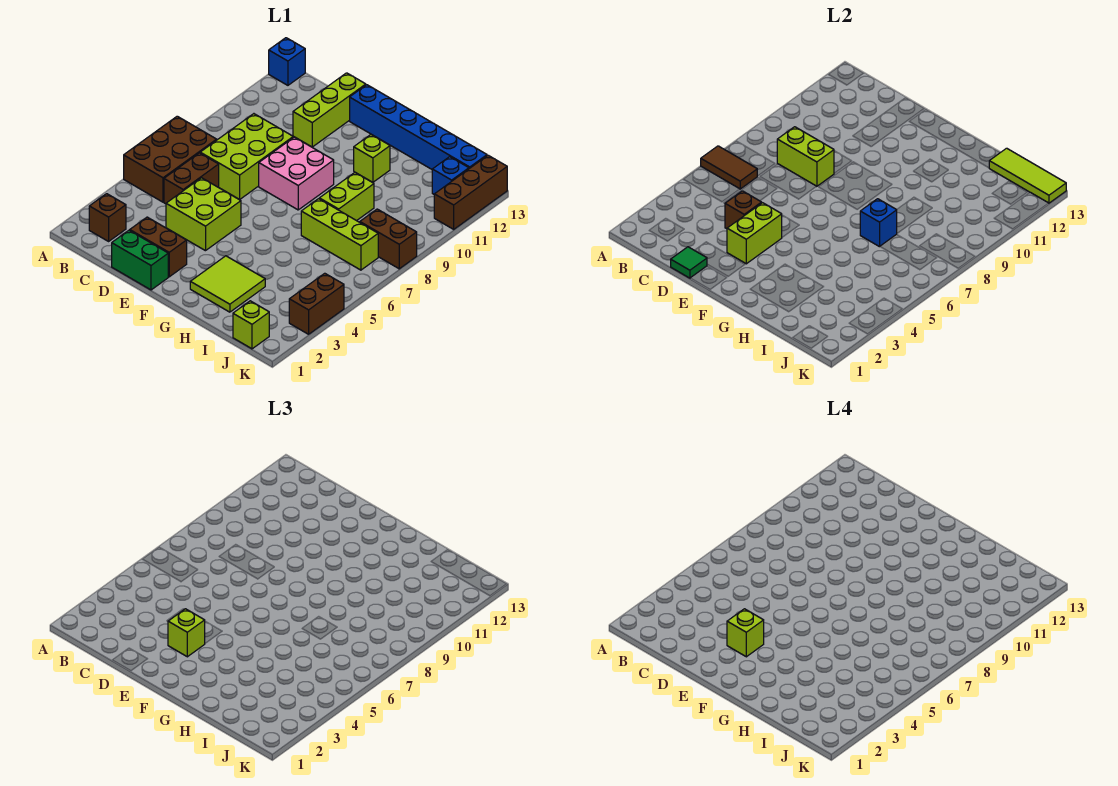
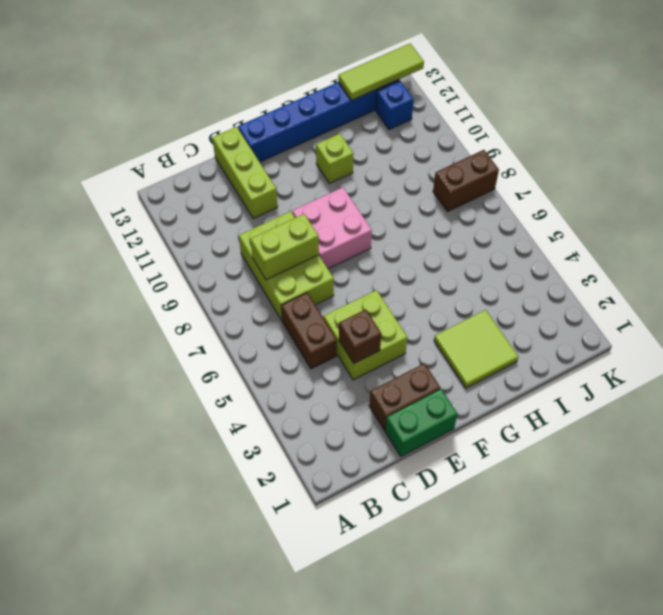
none -> brown 2x3 brick [124,116,217,202]
none -> blue 1x1 brick [269,38,305,85]
none -> brown 1x1 brick [89,194,126,241]

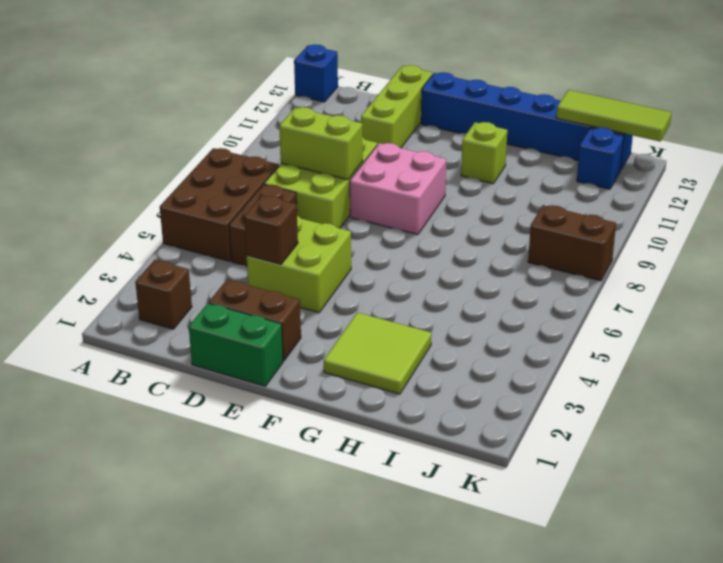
none -> lime 1x3 brick [301,199,378,270]
none -> lime 1x2 brick [319,173,374,221]
none -> lime 1x1 brick [233,301,269,349]

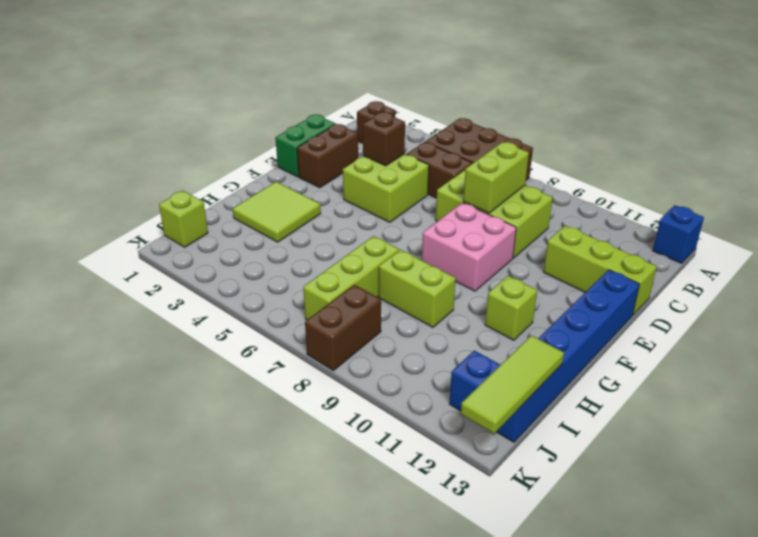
none -> brown 1x2 brick [289,273,344,334]
none -> brown 1x3 brick [434,155,507,229]
none -> brown 1x2 tile [701,146,757,189]

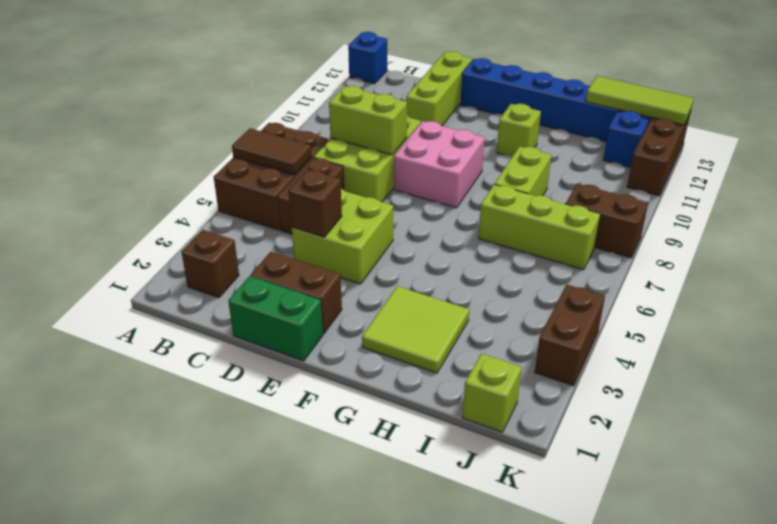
none -> green 1x1 tile [671,247,707,278]
none -> lime 1x2 brick [727,203,782,264]
none -> blue 1x1 brick [860,199,897,247]

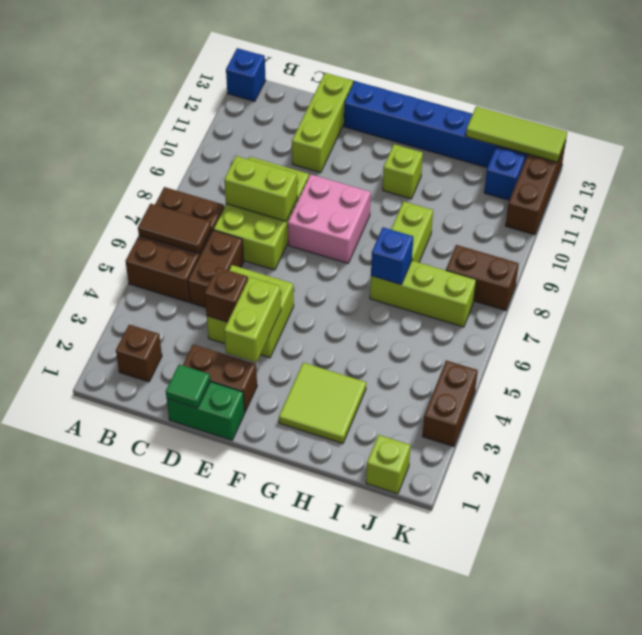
none -> lime 1x1 brick [168,609,205,657]
none -> lime 1x1 brick [727,609,764,657]

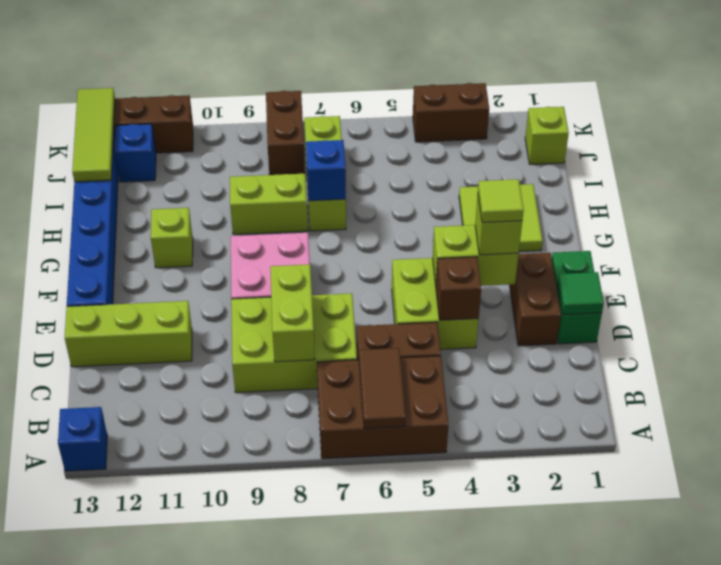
lime 1x1 tile [478,179,524,222] -> lime 1x1 brick [727,609,764,657]
none -> brown 1x1 brick [89,194,126,241]

